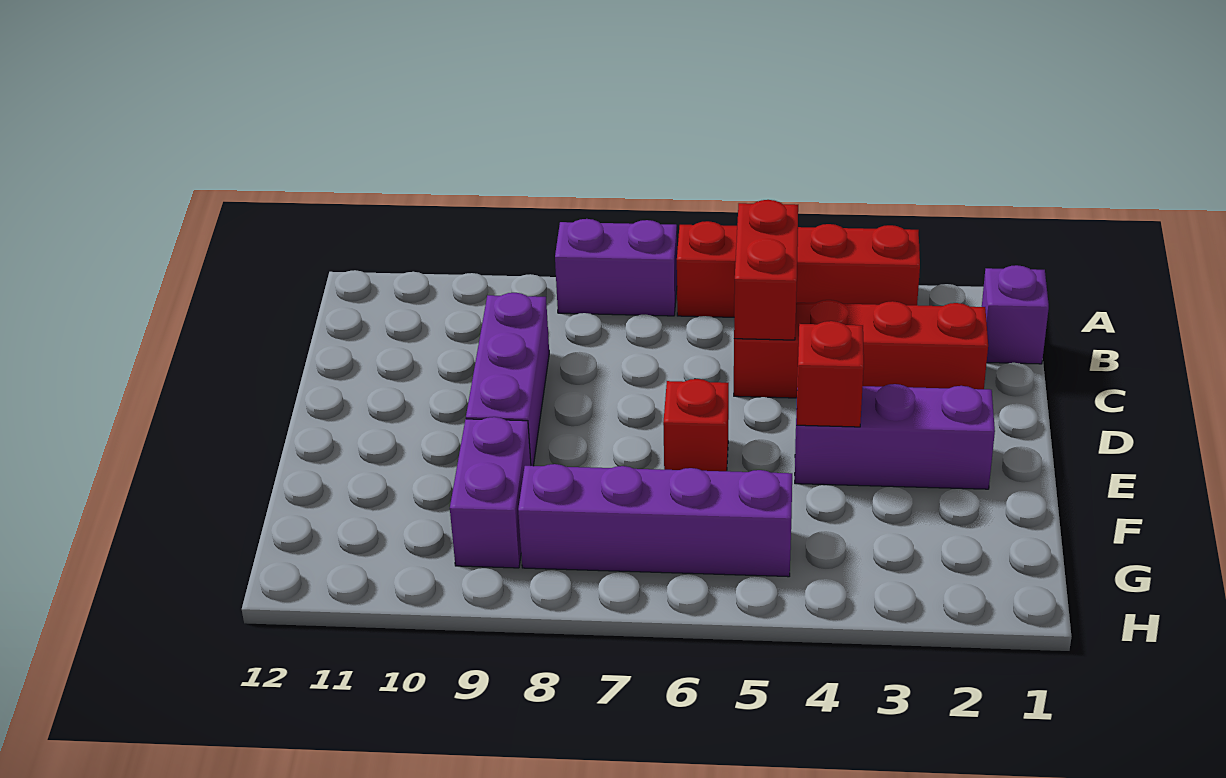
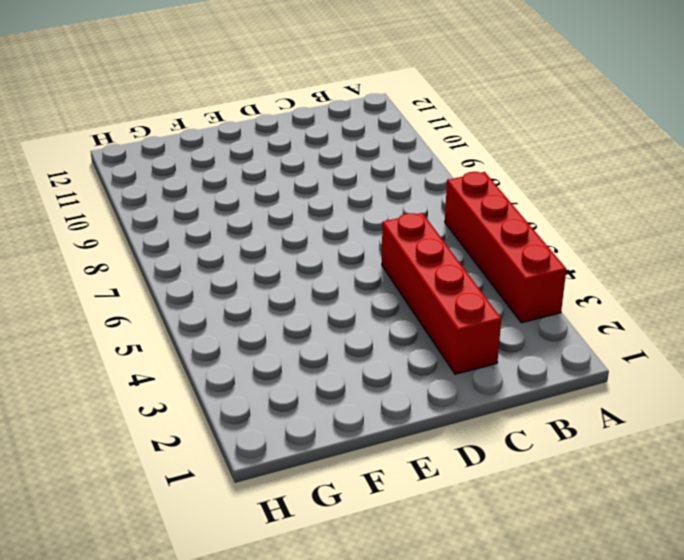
none -> purple 1x2 brick [555,219,677,316]
none -> purple 1x1 brick [982,265,1049,364]

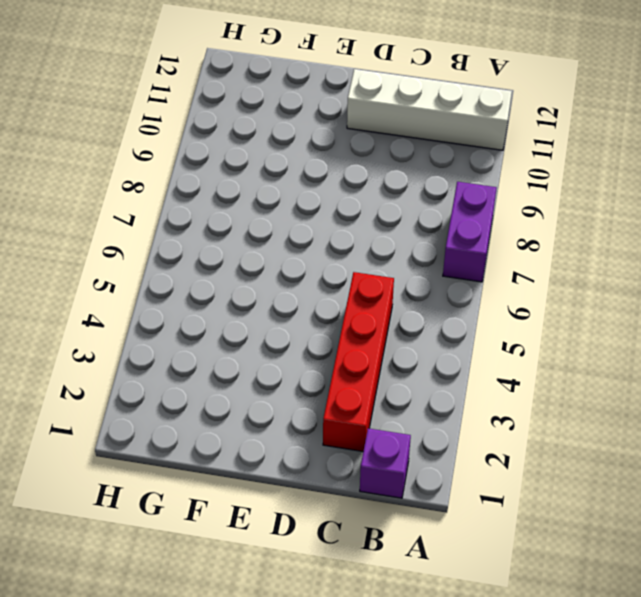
white 1x4 brick [347,69,512,150] -> none
none -> red 1x4 brick [677,221,920,317]
none -> purple 1x3 brick [466,293,549,466]

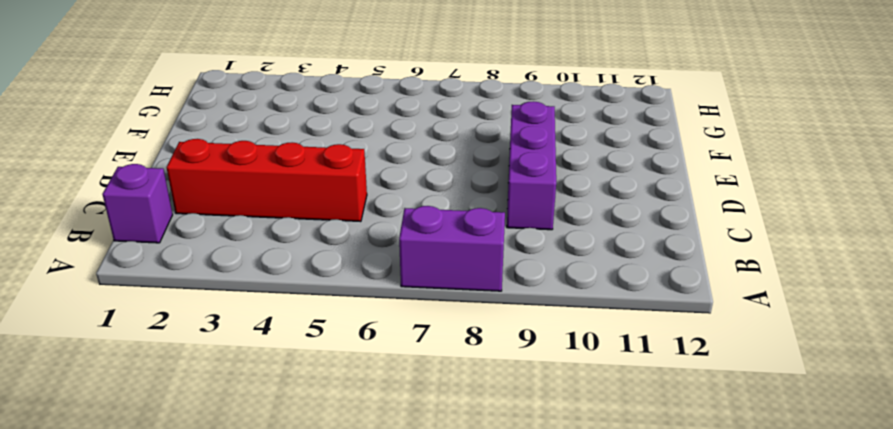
none -> red 1x4 brick [677,221,920,317]
none -> purple 1x3 brick [795,384,995,489]

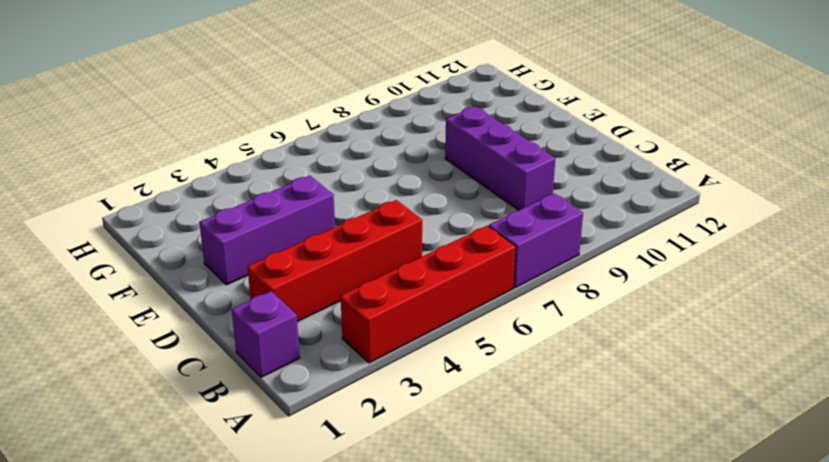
none -> red 1x1 brick [663,379,729,471]
none -> purple 1x2 brick [450,417,531,568]

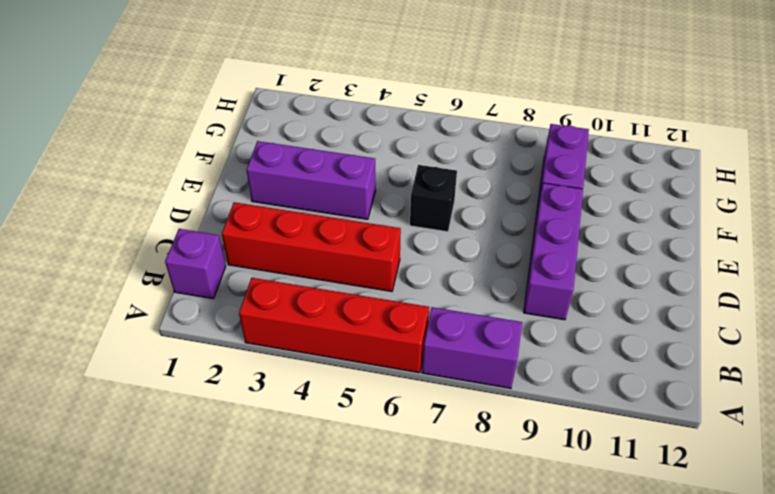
black 1x1 brick [410,165,457,232] -> red 1x1 brick [663,379,729,471]
none -> purple 1x4 brick [518,464,792,577]
none -> red 1x2 brick [734,200,798,340]

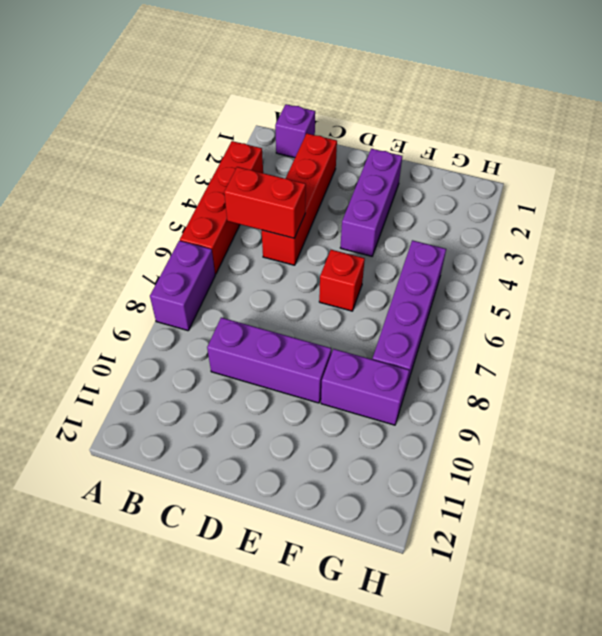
none -> red 1x1 brick [797,321,864,427]

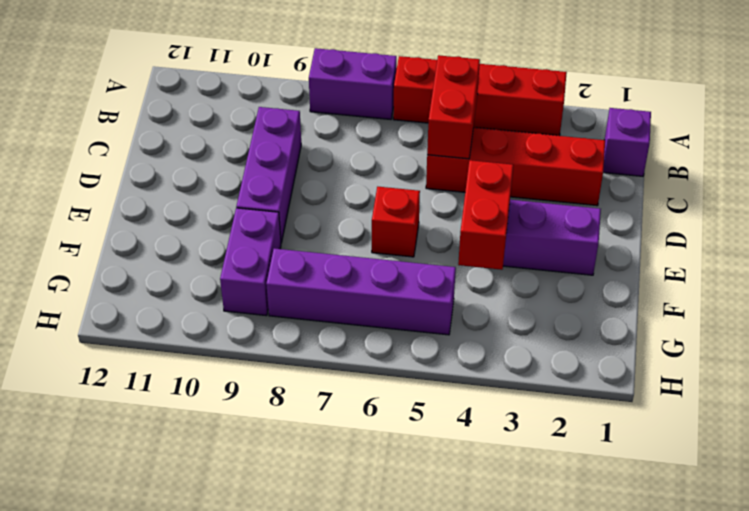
red 1x2 brick [458,160,513,270] -> red 1x1 brick [797,321,864,427]

